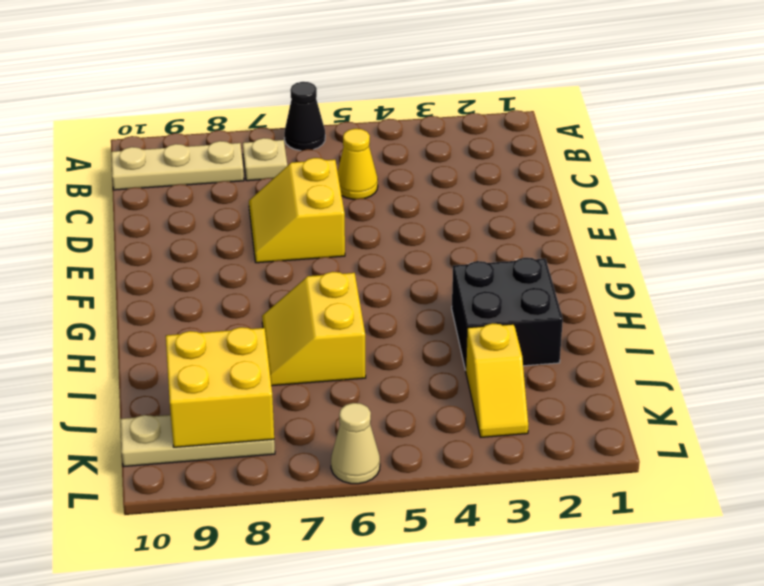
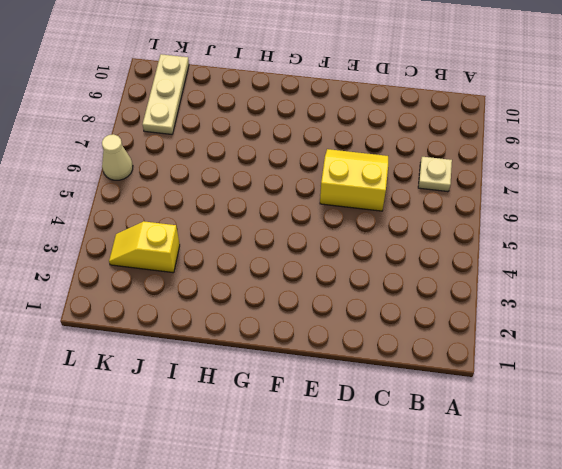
none -> black 1x1 cone [284,82,325,151]
none -> tan 1x3 plate [111,141,244,190]

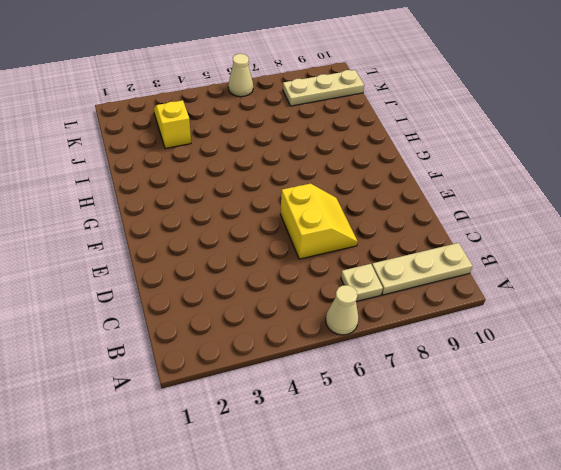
tan 1x1 cone [326,285,359,335] -> black 1x1 cone [284,82,325,151]
none -> yellow 1x1 cone [337,129,378,199]
none -> black 2x2 brick [452,258,563,370]

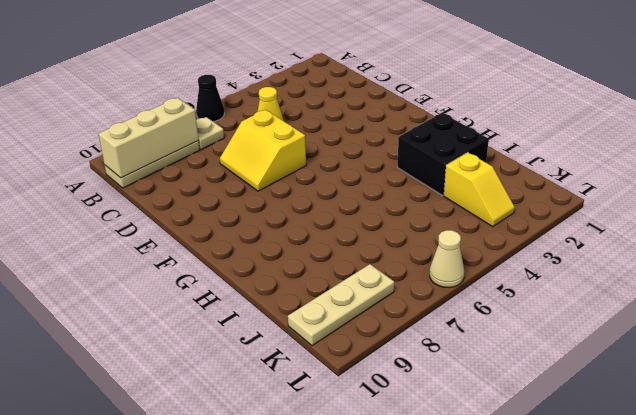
tan 1x3 brick [99,98,198,178] -> none
none -> yellow 2x2 slope [262,272,366,386]
none -> yellow 2x2 brick [166,327,274,447]

